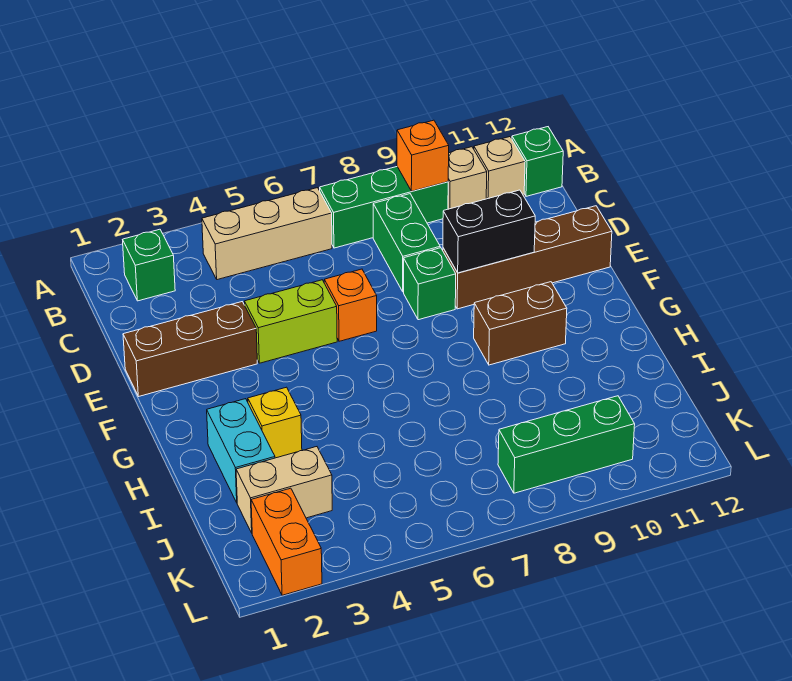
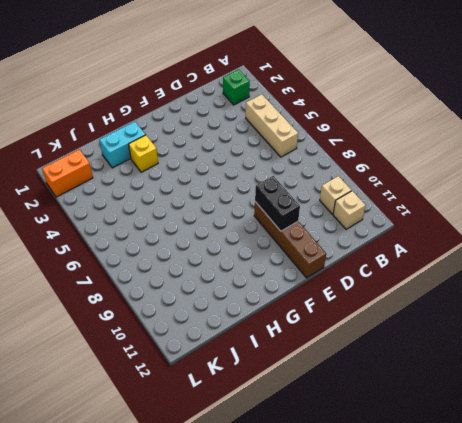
none -> green 1x3 brick [320,167,448,248]
none -> green 1x1 brick [512,127,563,196]
none -> green 1x2 brick [373,194,440,292]

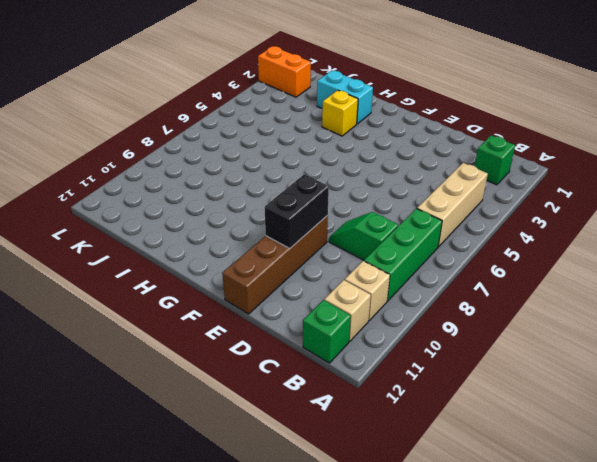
green 1x2 slope [329,212,398,260] -> green 1x2 brick [373,194,440,292]
none -> brown 1x3 brick [123,302,257,396]
none -> lime 1x2 brick [244,280,337,363]
none -> orange 1x1 brick [324,269,377,341]

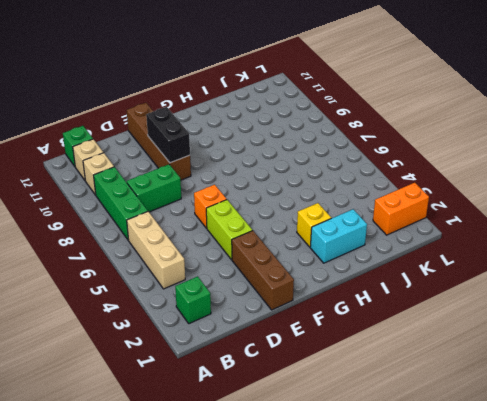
none -> green 1x1 brick [404,248,456,320]
none -> brown 1x2 brick [474,282,567,365]
none -> tan 1x2 brick [236,447,332,533]

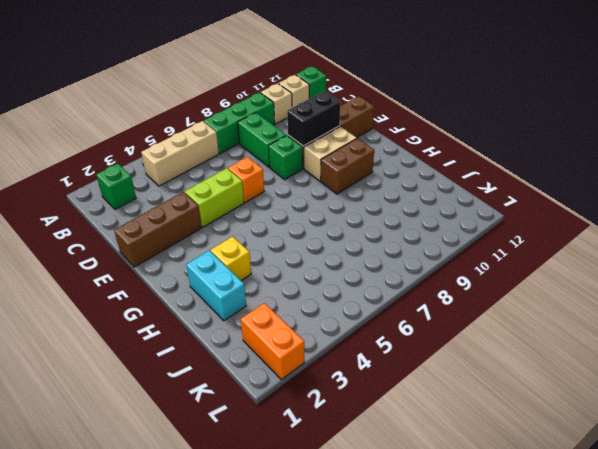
tan 1x2 brick [304,127,357,181] -> tan 1x2 brick moved to [236,447,332,533]
none -> green 1x3 brick [498,396,635,493]
none -> orange 1x1 brick [397,120,449,191]

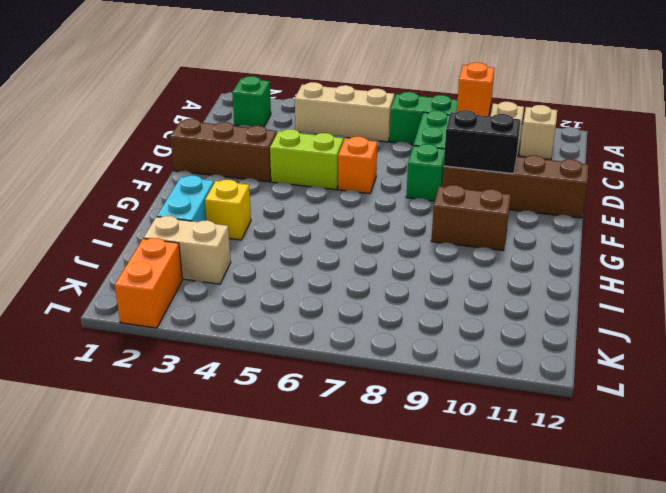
none -> green 1x1 brick [512,127,563,196]
none -> green 1x3 brick [498,396,635,493]

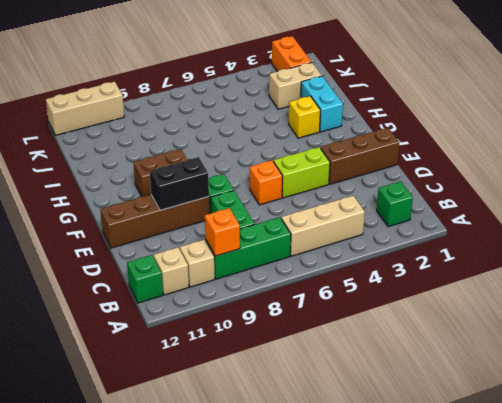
tan 1x3 brick [46,82,124,135] -> none
none -> green 1x3 brick [498,396,635,493]

